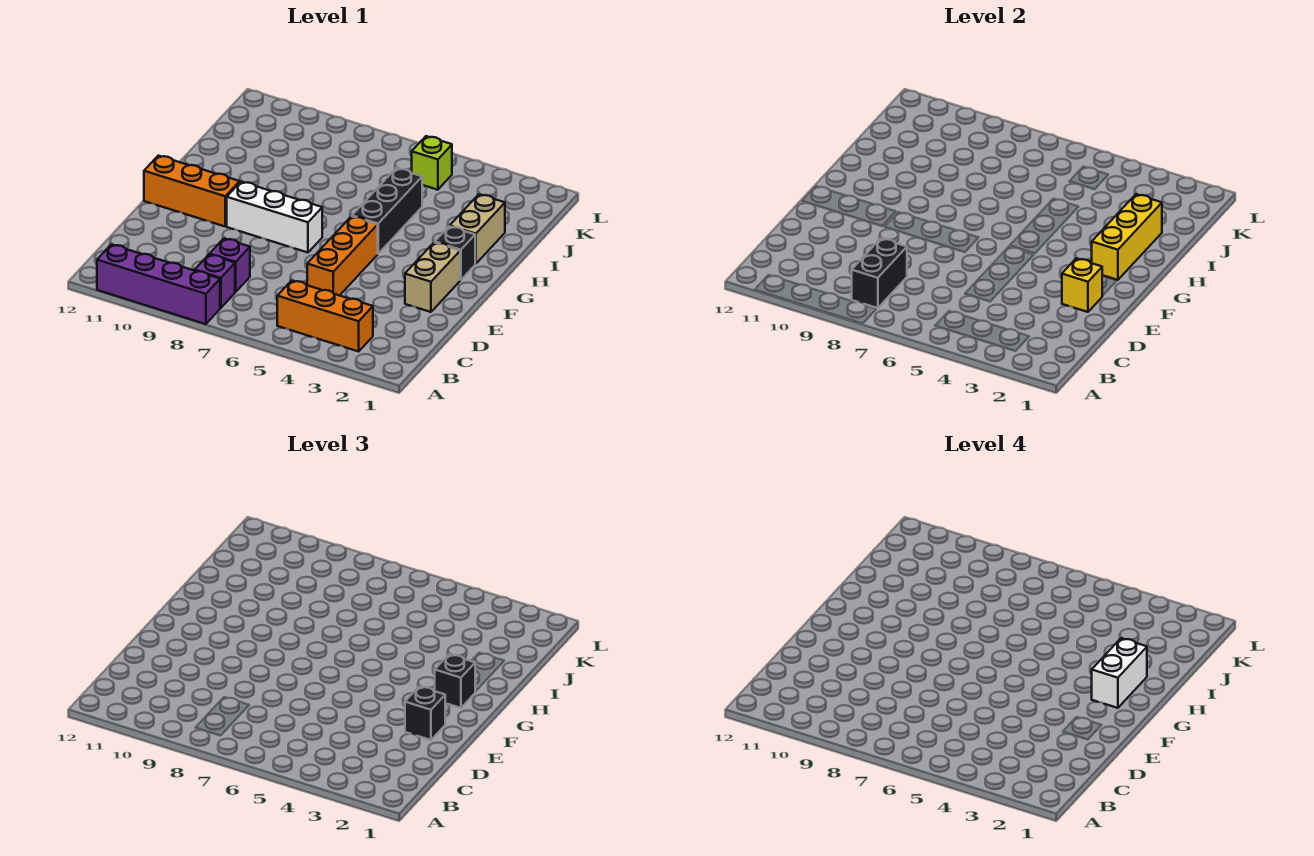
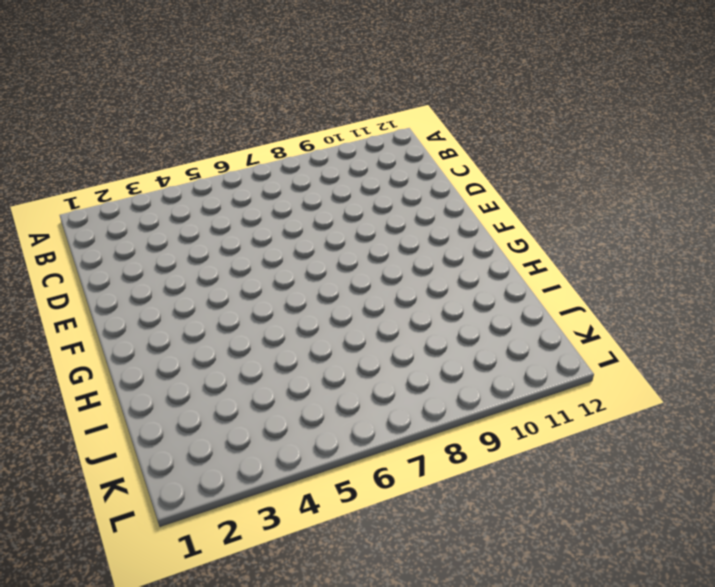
none -> purple 1x4 brick [97,245,220,324]
none -> orange 1x3 brick [277,281,373,351]
none -> purple 1x1 brick [195,254,235,308]

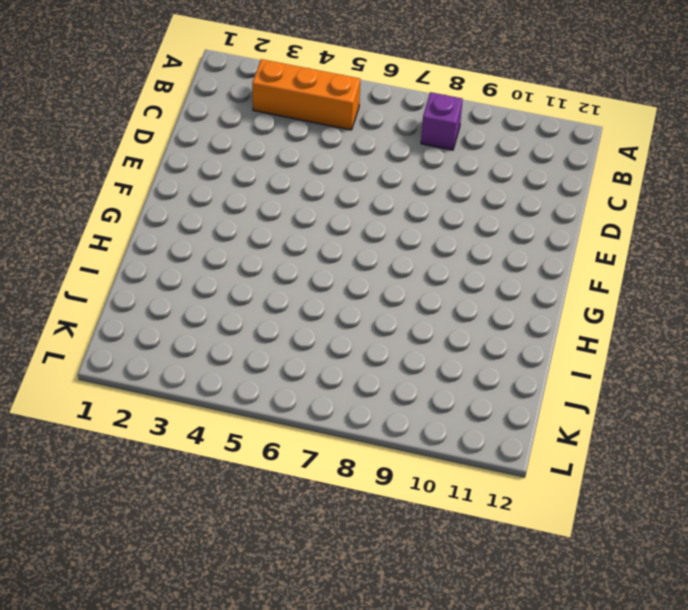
none -> purple 1x4 brick [97,245,220,324]
none -> purple 1x1 brick [210,239,250,292]
none -> orange 1x3 brick [307,216,378,296]

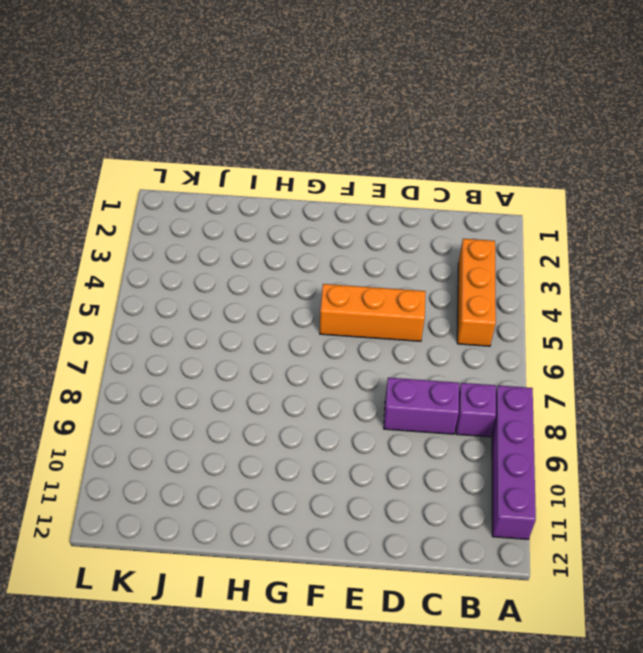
purple 1x2 brick [384,378,459,434] -> purple 1x1 brick [210,239,250,292]
none -> tan 1x2 brick [405,242,460,312]
none -> white 1x3 brick [227,182,322,253]
none -> orange 1x3 brick [144,156,240,226]

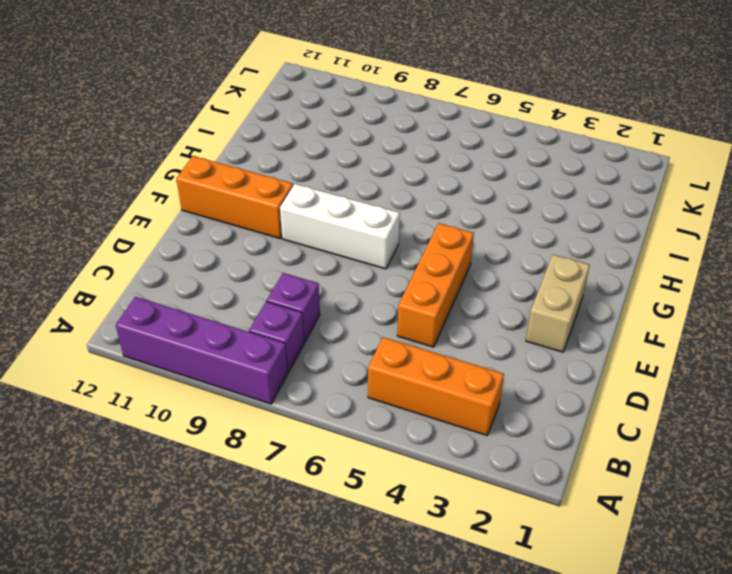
none -> black 1x1 brick [435,226,475,280]
none -> black 1x3 brick [352,168,422,254]
none -> tan 1x2 brick [450,194,505,264]

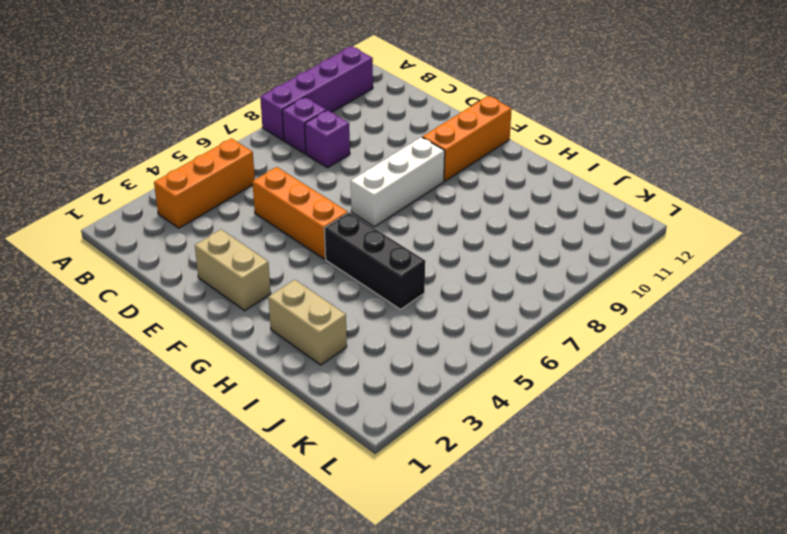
none -> black 1x1 brick [435,226,475,280]
none -> lime 1x1 brick [412,136,452,190]
none -> black 1x2 brick [852,239,907,308]

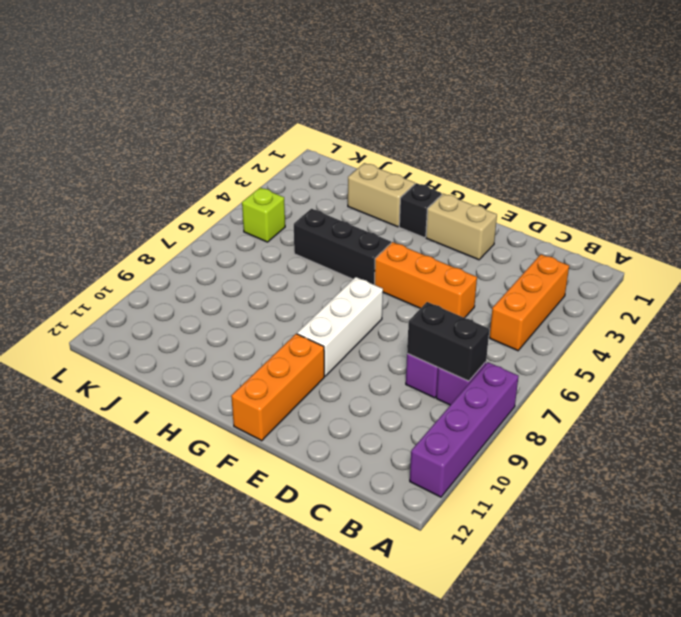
none -> yellow 1x1 brick [1062,258,1102,312]
none -> yellow 1x3 brick [1092,194,1162,280]
none -> black 1x1 brick [405,686,445,740]

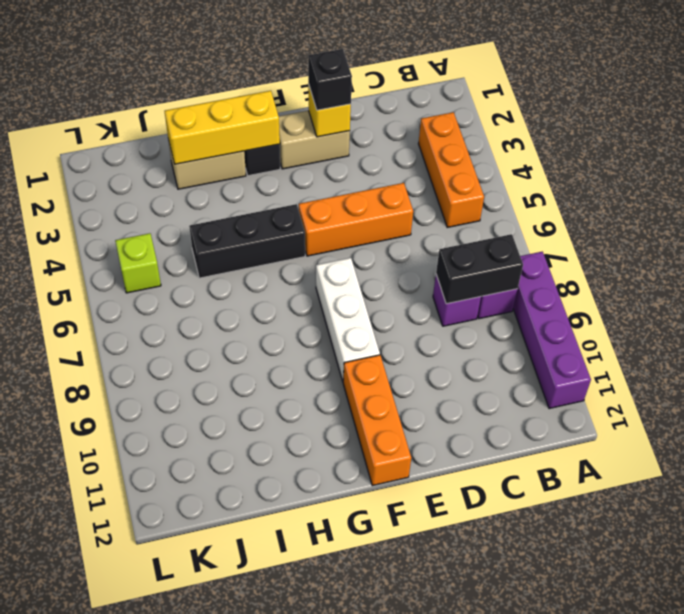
none -> black 1x1 brick [435,654,475,708]
none -> white 1x2 brick [1092,638,1147,708]

